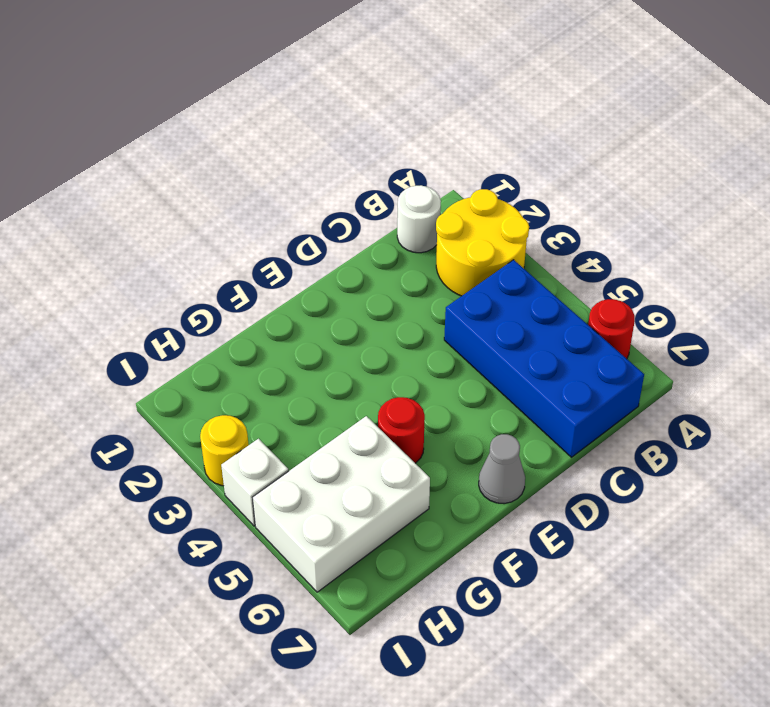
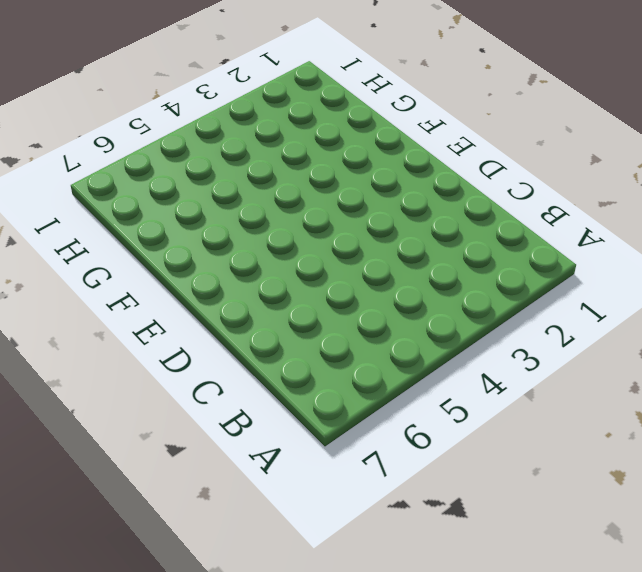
none -> yellow 2x2 round brick [436,189,529,296]
none -> red 1x1 round brick [588,299,635,359]

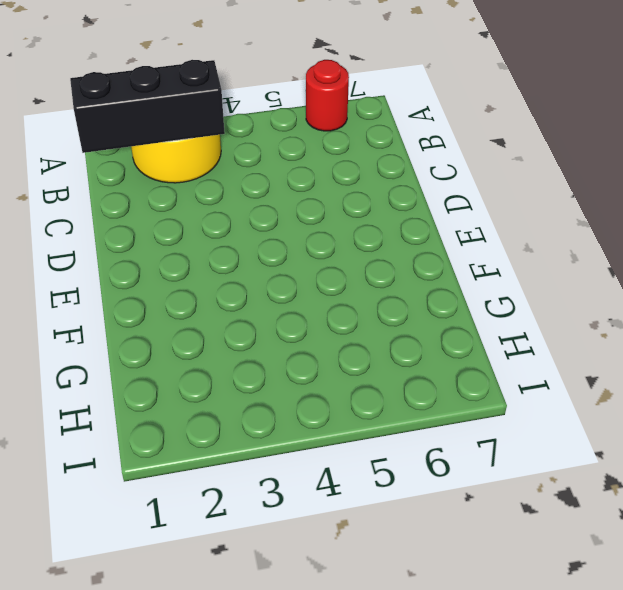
black 1x3 brick [70,60,225,153] -> none
none -> white 1x1 round brick [397,185,441,253]
none -> blue 2x4 brick [444,260,644,457]

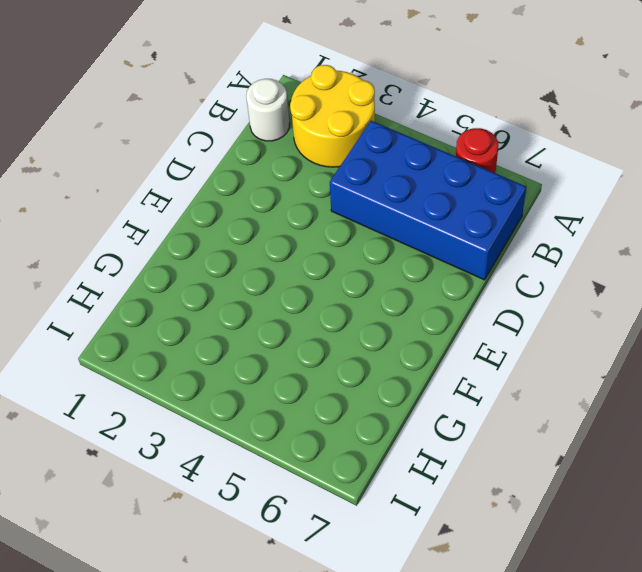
none -> grey 1x1 cone [479,434,525,504]
none -> red 1x1 round brick [378,397,425,463]

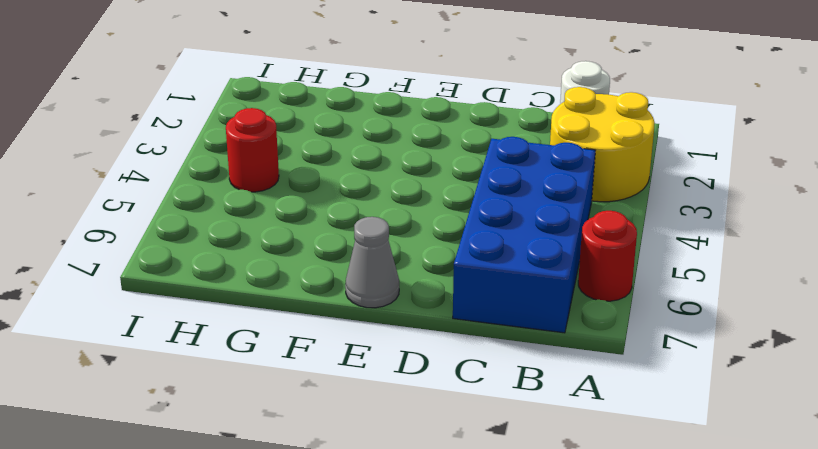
red 1x1 round brick [226,108,279,192] -> red 1x1 round brick moved to [378,397,425,463]
none -> white 2x3 brick [253,416,430,592]
none -> yellow 1x1 round brick [200,415,249,486]

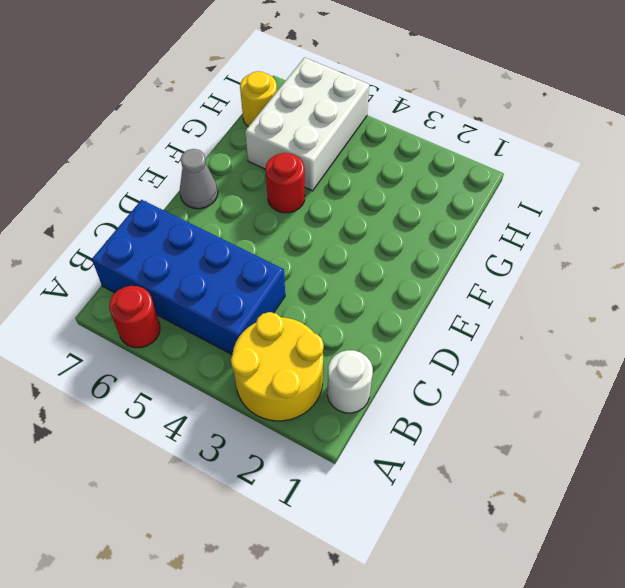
yellow 1x1 round brick [240,71,277,127] -> yellow 1x1 round brick moved to [200,415,249,486]
none -> white 1x1 brick [221,439,288,526]

